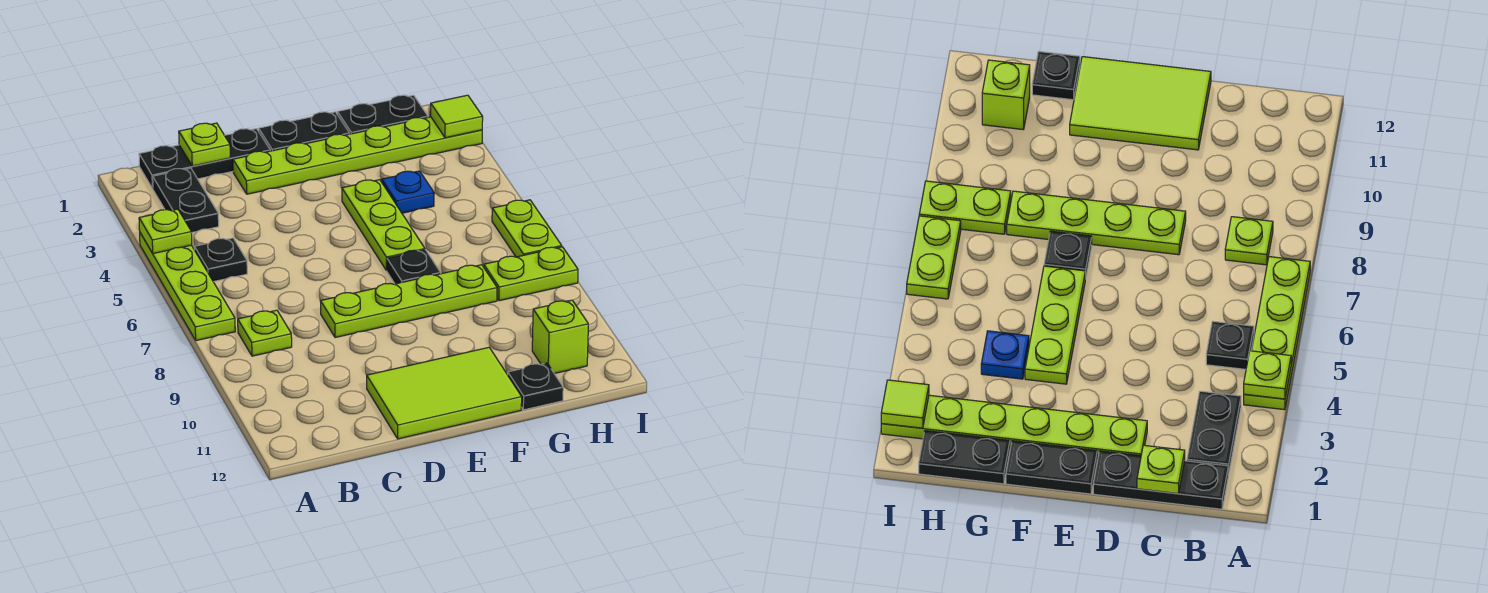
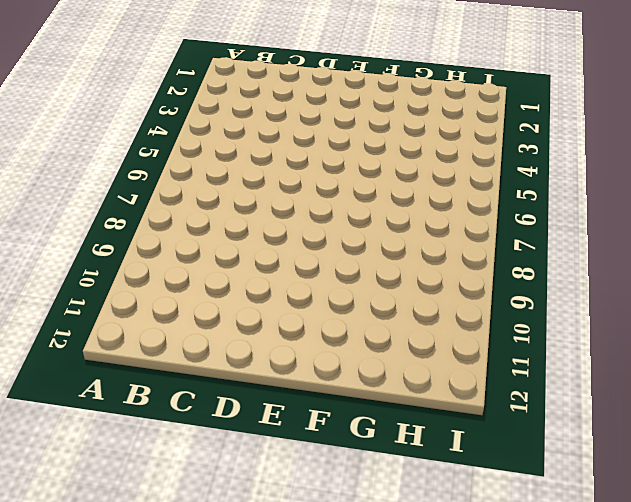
none -> lime 1x4 plate [140,233,235,341]
none -> black 1x3 plate [139,129,270,189]
none -> black 1x2 plate [153,168,219,233]

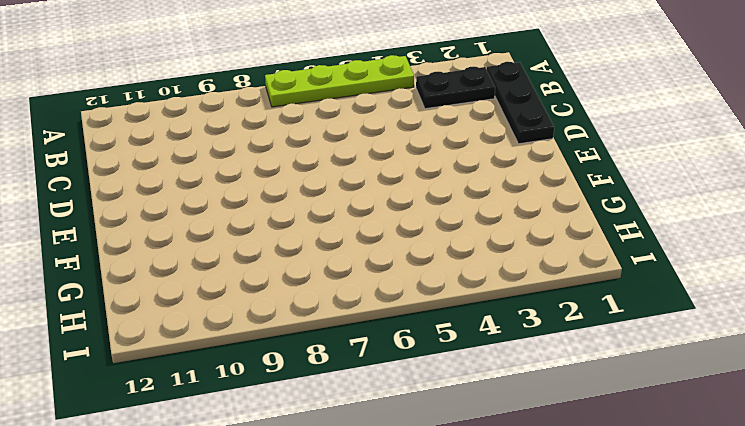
none -> black 1x1 plate [194,238,247,282]
none -> lime 1x1 plate [238,310,292,356]
none -> lime 1x6 plate [233,117,482,194]

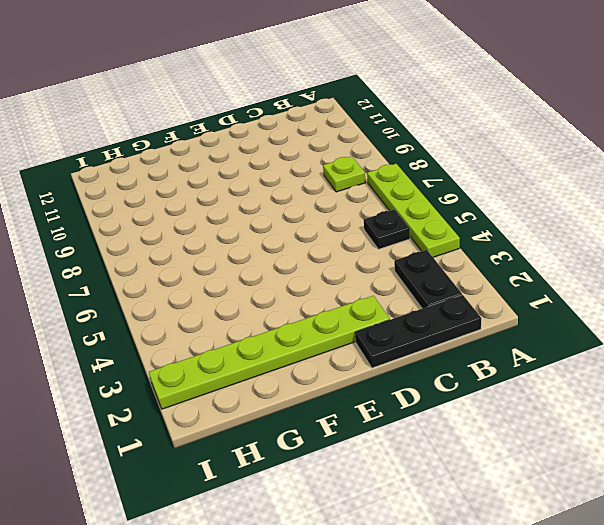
none -> lime 1x4 plate [320,265,497,338]
none -> lime 2x3 tile [367,347,522,439]
none -> black 1x2 plate [259,112,349,151]

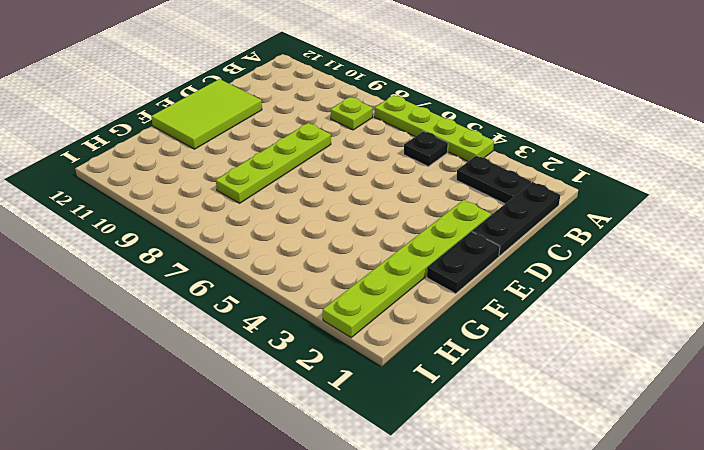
none -> lime 1x3 plate [342,180,425,271]
none -> black 1x1 plate [387,250,441,284]
none -> black 1x2 plate [337,95,428,134]

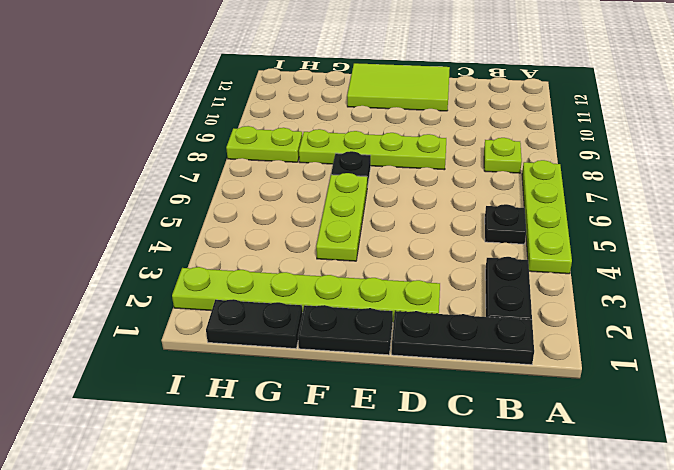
none -> blue 1x1 plate [382,171,434,213]
none -> black 1x1 plate [508,363,563,410]
none -> lime 1x1 brick [532,300,588,374]

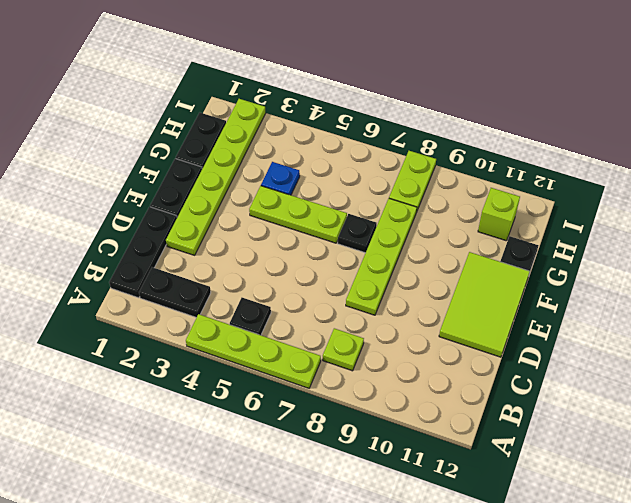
none -> lime 1x2 plate [492,200,562,257]
none -> lime 1x1 plate [139,209,192,254]
none -> lime 1x1 plate [179,123,230,166]

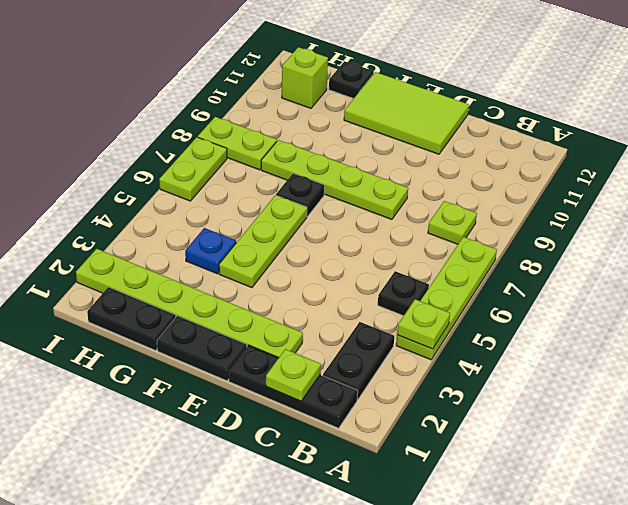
none -> lime 1x1 tile [431,95,483,138]

